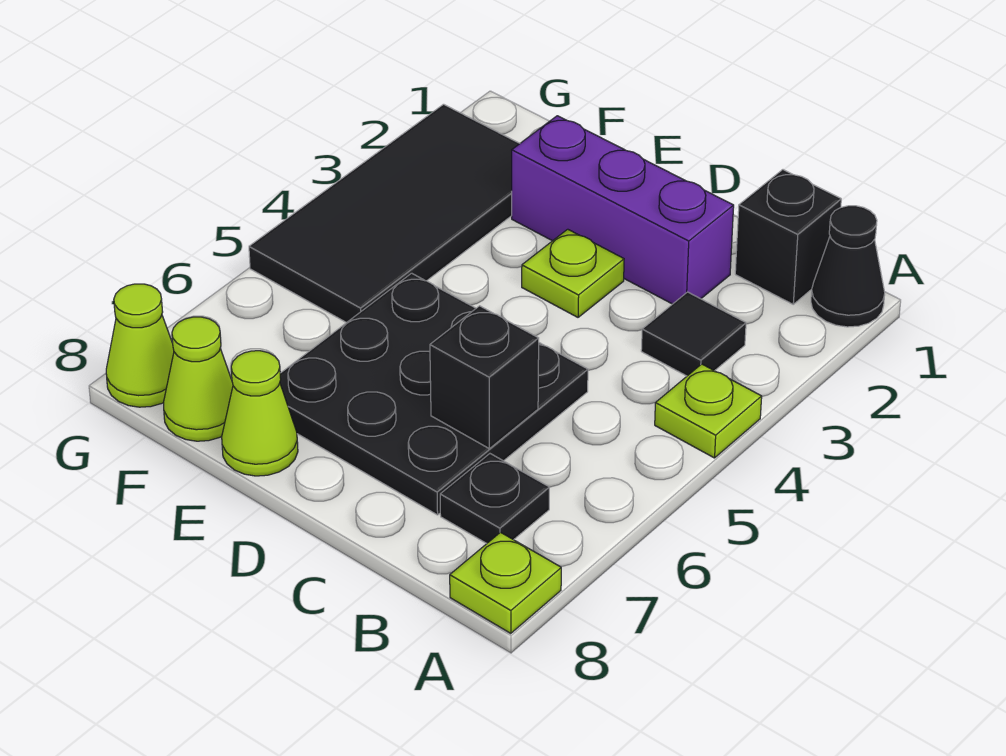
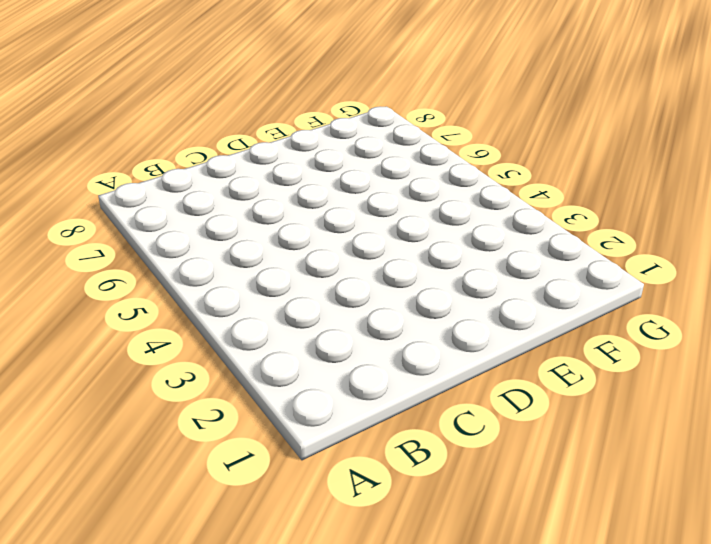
none -> black 1x1 cone [811,206,885,327]
none -> lime 1x1 plate [655,364,762,458]
none -> lime 1x1 plate [450,532,561,633]

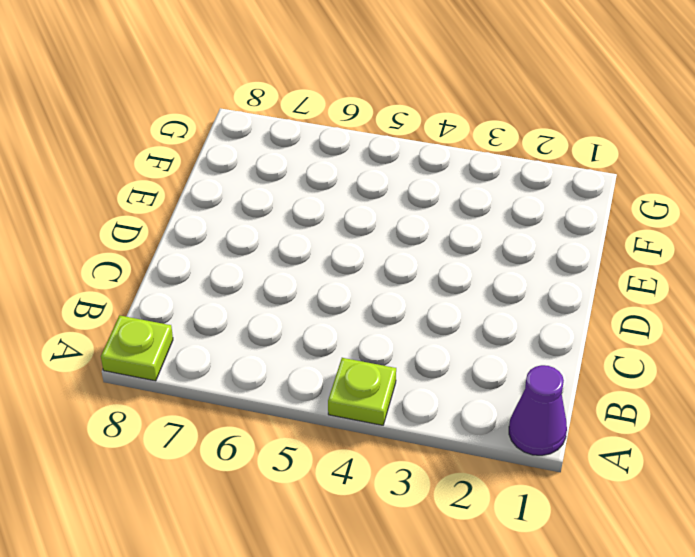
purple 1x1 cone [509,365,567,455] -> black 1x1 cone [811,206,885,327]
none -> black 1x1 brick [735,170,841,304]
none -> black 1x1 tile [641,292,746,376]
none -> black 1x1 plate [440,454,550,543]

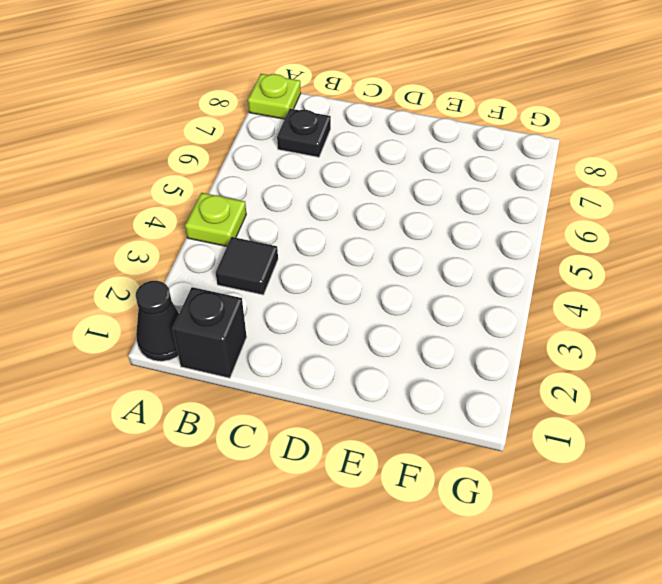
none -> purple 1x3 brick [512,116,734,304]
none -> black 3x3 plate [280,273,588,515]
none -> lime 1x1 plate [522,229,624,317]

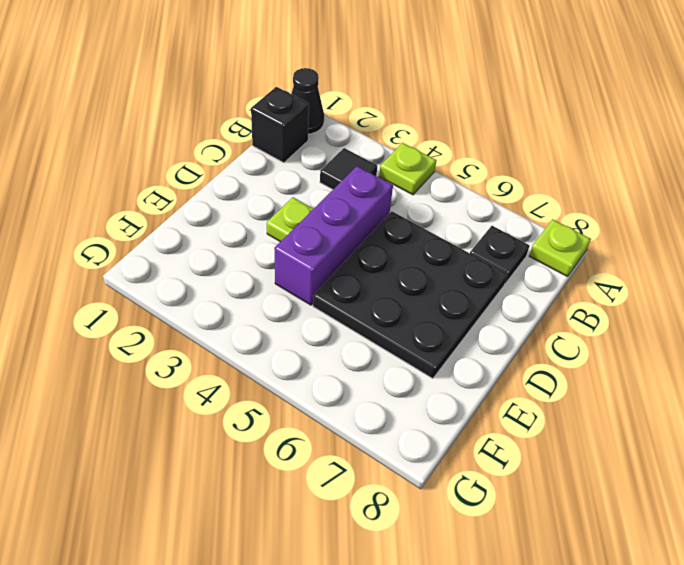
purple 1x3 brick [274,166,393,305] -> purple 1x3 brick moved to [512,116,734,304]
none -> lime 1x1 cone [222,351,298,476]
none -> black 2x4 tile [249,104,520,323]
none -> lime 1x1 cone [163,317,233,441]

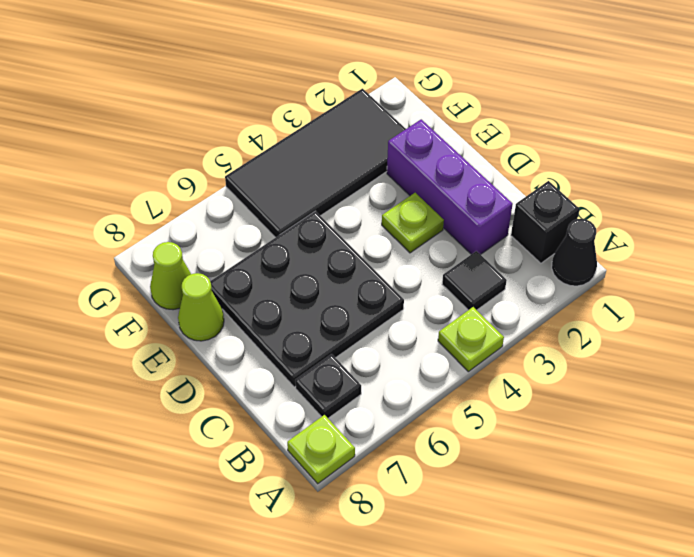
none -> lime 1x1 cone [106,284,174,407]
none -> black 1x1 brick [430,306,539,449]

